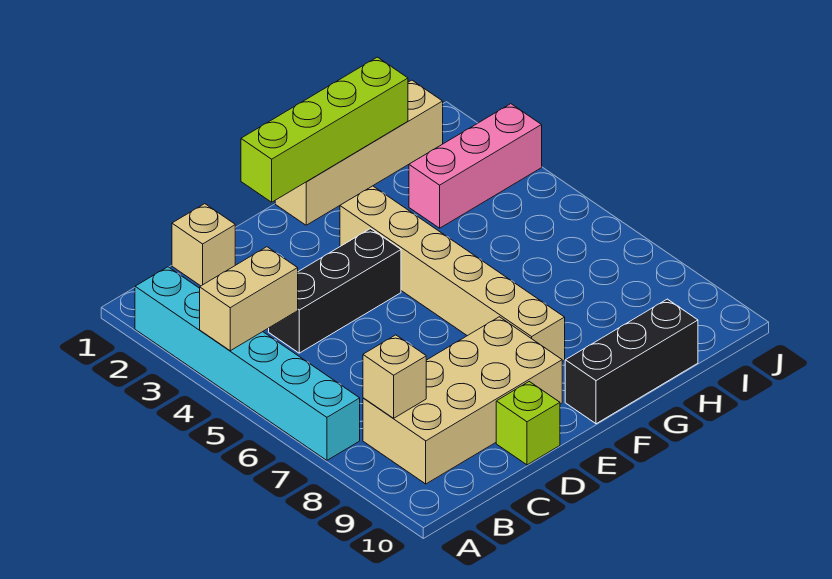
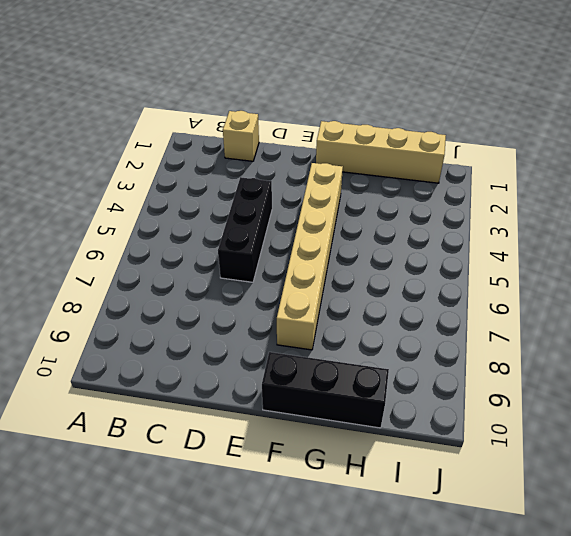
black 1x3 brick [218,177,272,282] -> black 1x3 brick turned to [269,229,401,353]
none -> cyan 1x6 brick [135,267,360,460]
none -> tan 2x4 brick [363,317,562,484]
none -> lime 1x1 brick [496,382,560,465]

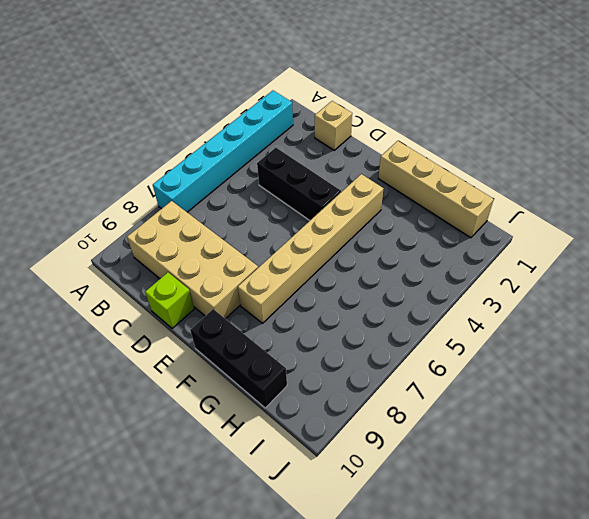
none -> pink 1x3 brick [409,104,542,228]
none -> tan 1x2 brick [200,247,298,351]
none -> tan 1x1 brick [363,335,426,418]

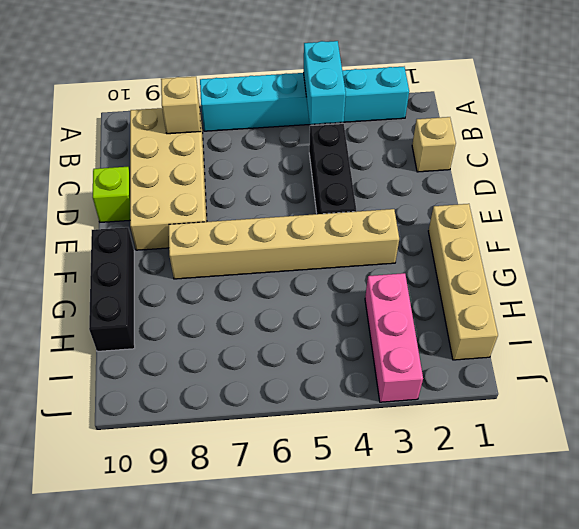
cyan 1x2 brick [303,41,346,124] -> tan 1x2 brick [200,247,298,351]
none -> lime 1x4 brick [241,57,408,202]

